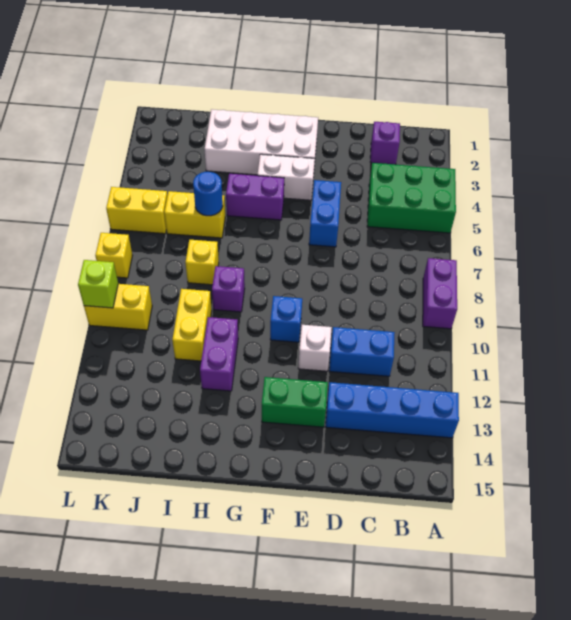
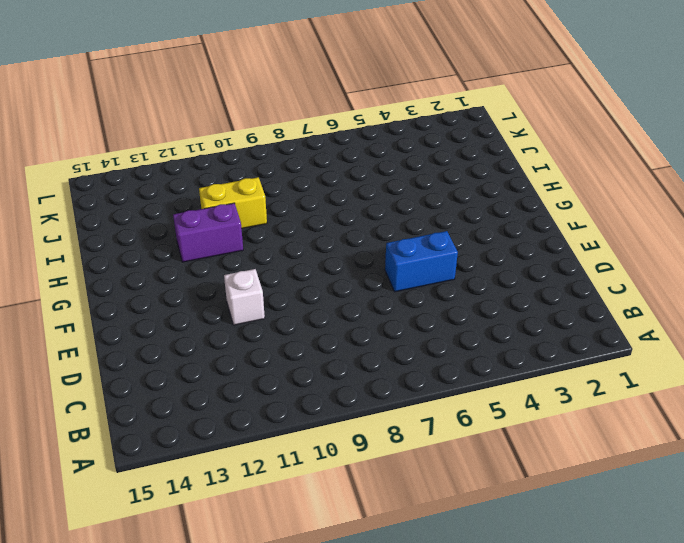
none -> green 2x3 brick [367,163,456,233]
none -> purple 1x2 brick [423,258,457,329]
none -> blue 1x4 brick [326,382,459,438]

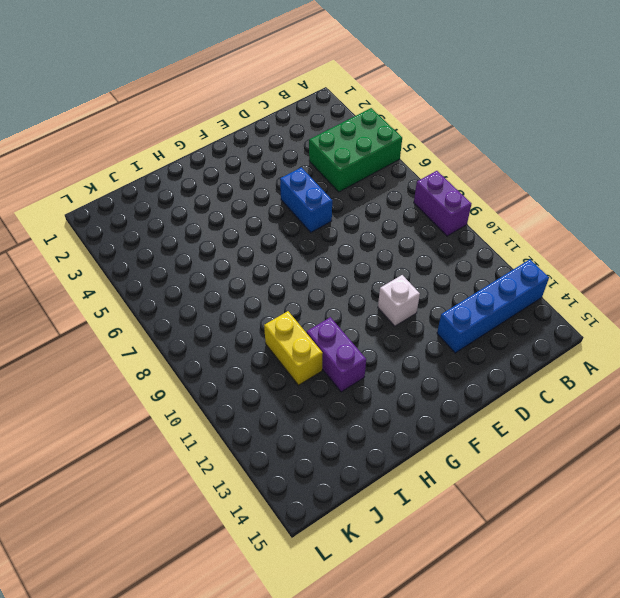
none -> purple 1x1 brick [370,122,400,165]
none -> blue 1x2 brick [329,327,395,376]
none -> green 1x2 brick [262,377,328,427]

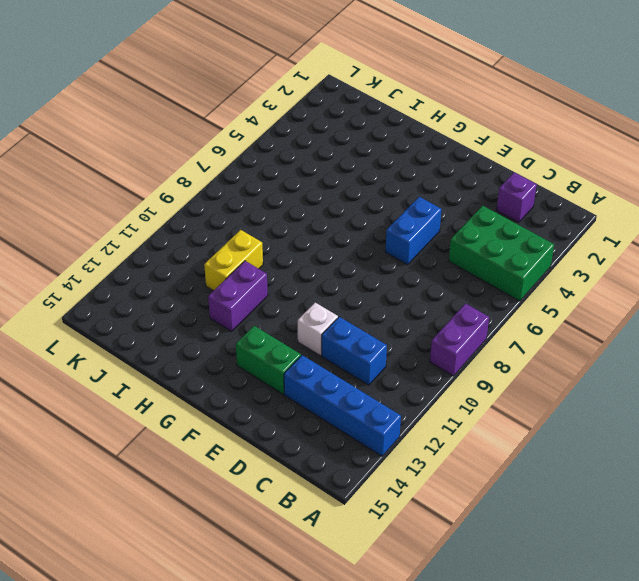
none -> white 2x4 brick [205,109,318,175]
none -> white 1x2 brick [258,154,315,200]
none -> blue 1x1 brick [270,296,302,342]

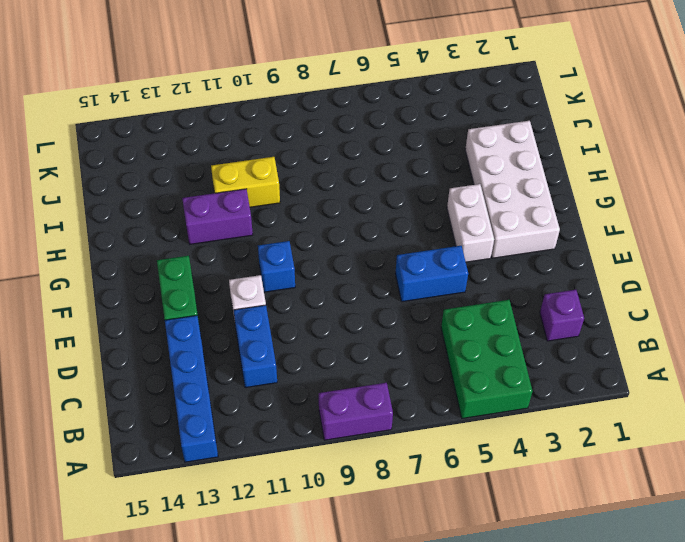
none -> purple 1x2 brick [226,174,284,220]
none -> purple 1x1 brick [212,266,245,312]
none -> yellow 1x2 brick [164,191,225,238]

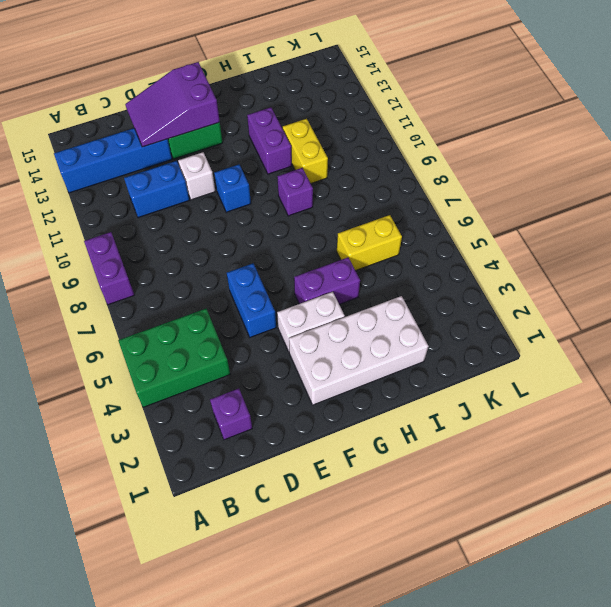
purple 2x3 slope [125,62,220,147] -> none
none -> yellow 1x1 brick [185,240,219,285]
none -> yellow 1x2 brick [106,187,168,234]
none -> yellow 1x2 brick [84,284,152,330]

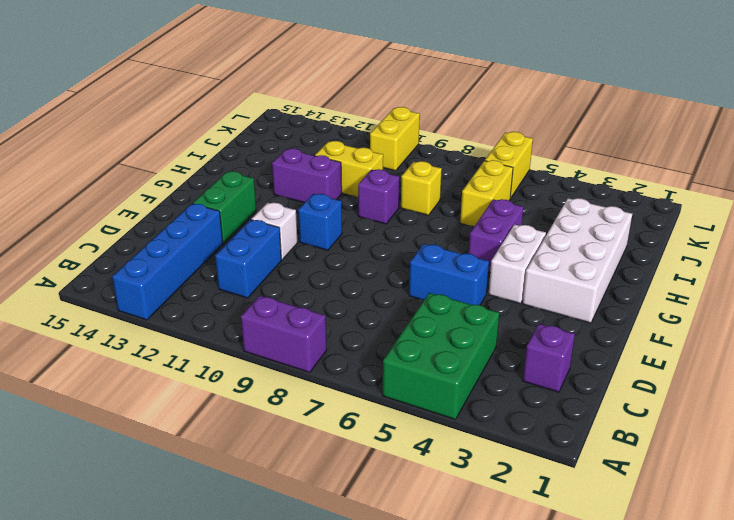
none -> yellow 1x1 brick [95,233,132,278]
none -> blue 1x1 round brick [193,171,223,216]
none -> lime 1x1 brick [78,260,118,308]

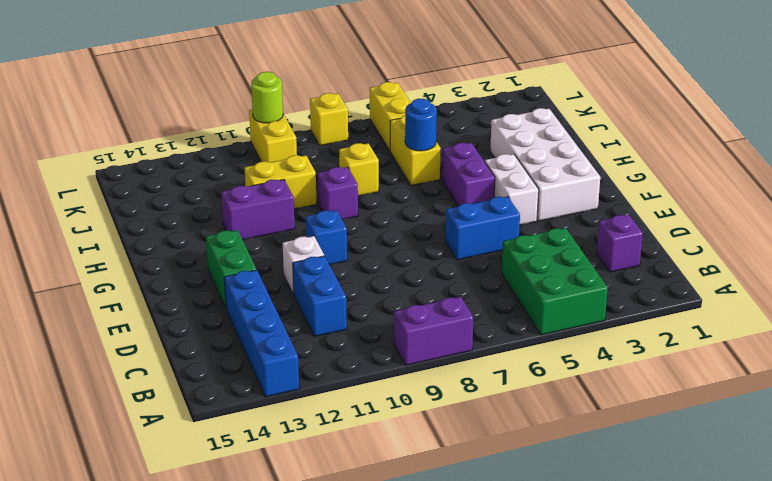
lime 1x1 round brick [251,72,283,123] -> lime 1x1 brick [78,260,118,308]

